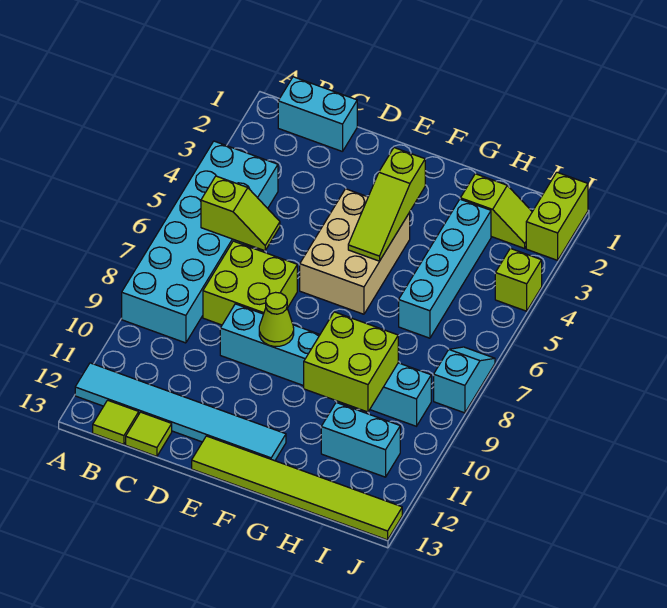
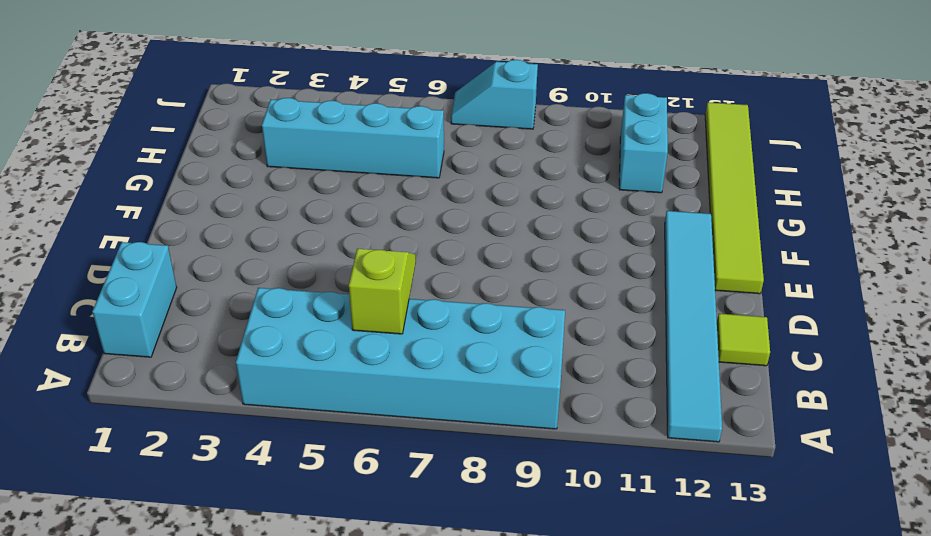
none -> lime 1x1 tile [93,400,139,444]
none -> lime 2x2 brick [203,241,297,325]
none -> cyan 1x6 brick [220,304,431,426]

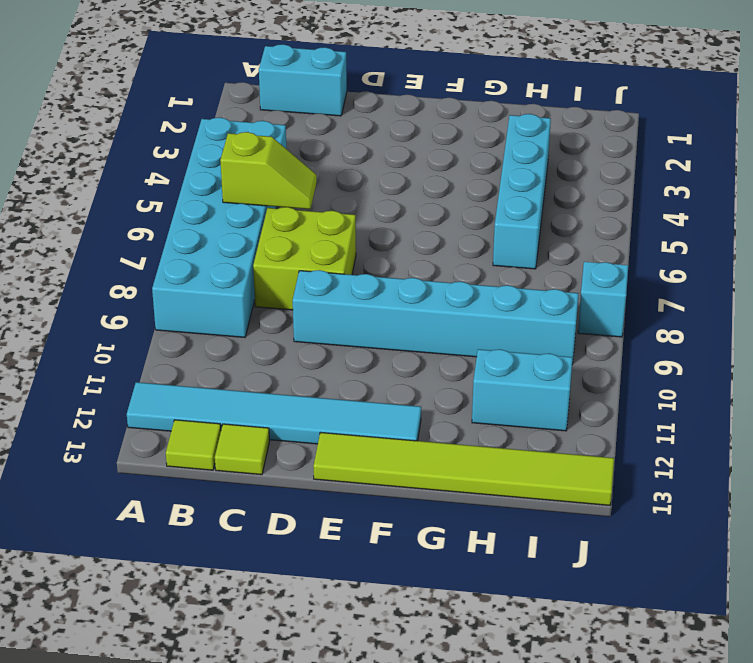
none -> tan 2x3 brick [300,189,410,314]
none -> lime 1x2 slope [460,174,532,248]
none -> lime 1x2 brick [526,172,588,260]

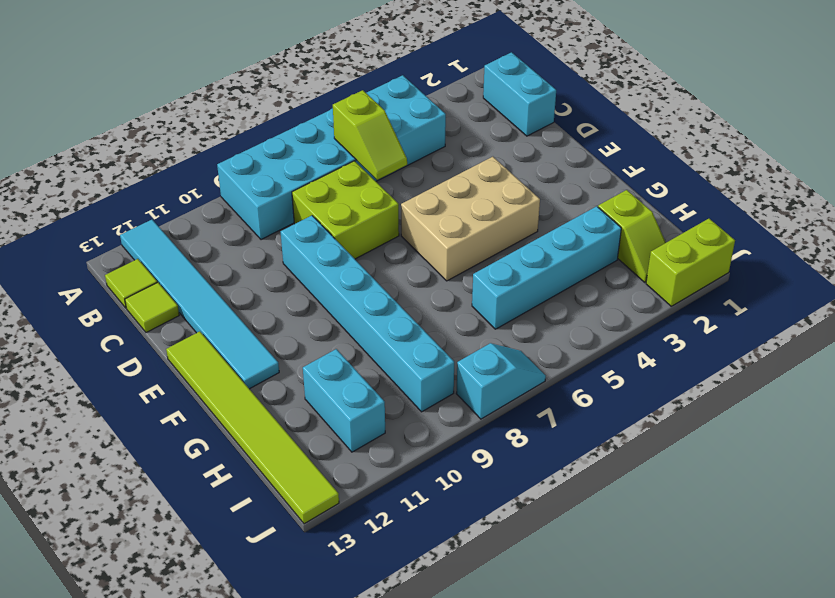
none -> lime 1x1 brick [495,248,542,311]
none -> lime 1x1 cone [259,292,294,346]
none -> lime 1x3 slope [348,148,425,261]

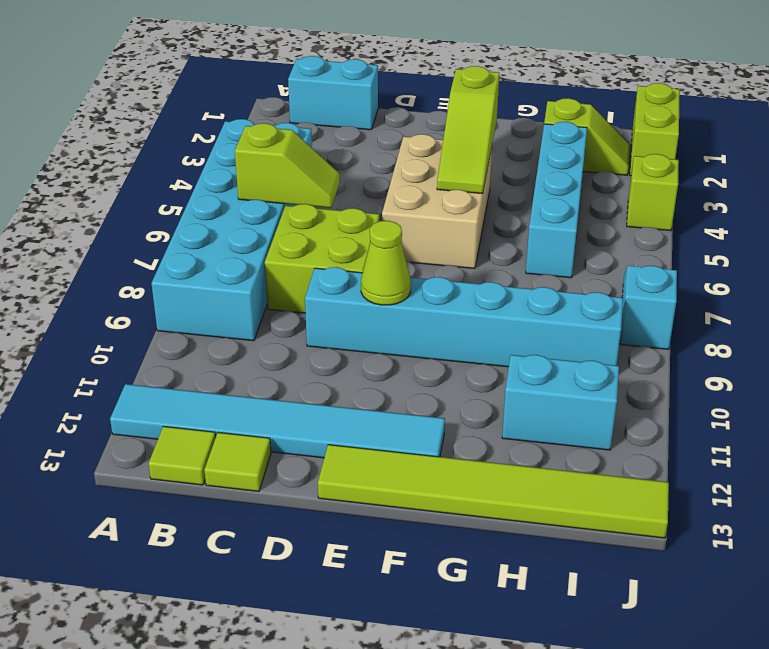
none -> lime 2x2 brick [304,312,398,412]

